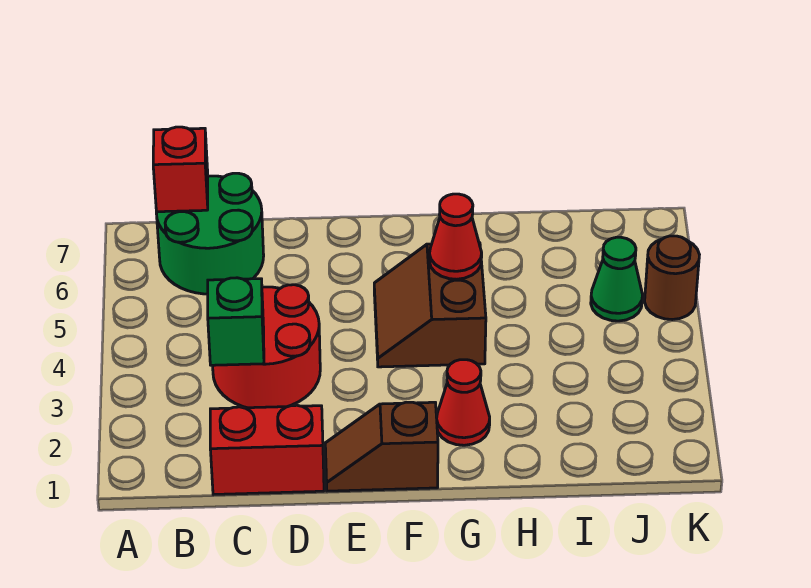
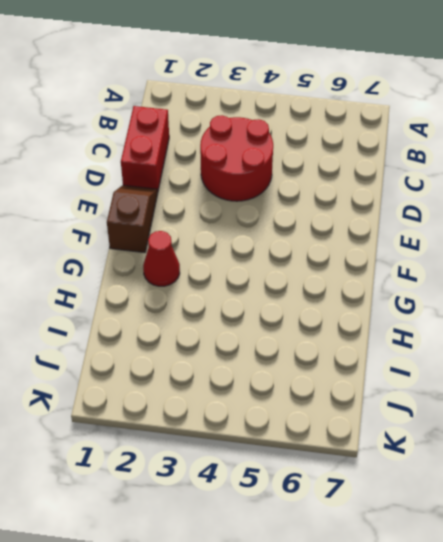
none -> green 2x2 round brick [156,173,264,294]
none -> brown 2x2 slope [374,243,486,367]

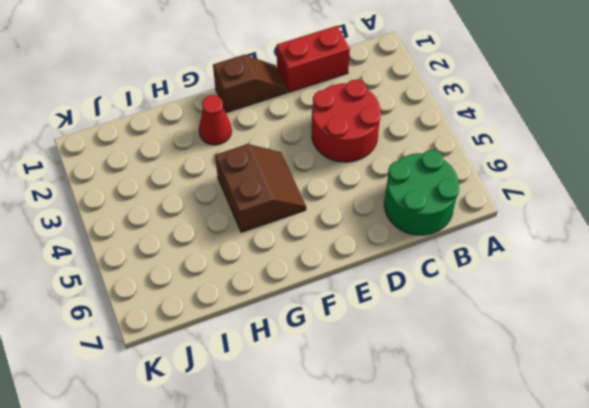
none -> green 1x1 cone [591,237,642,321]
none -> brown 1x1 round brick [645,236,699,320]

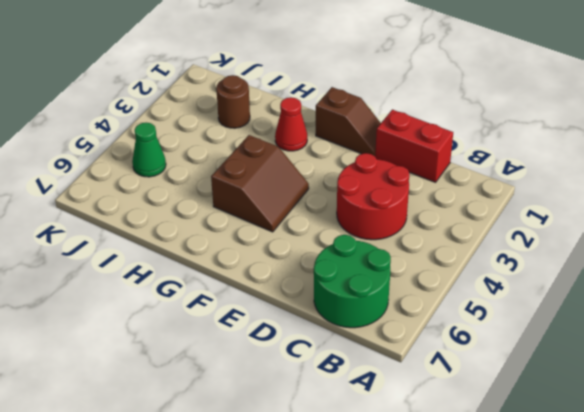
brown 1x1 round brick [216,75,250,128] -> brown 1x1 round brick moved to [645,236,699,320]
none -> red 1x1 brick [153,127,208,212]
none -> green 1x1 brick [208,278,264,365]

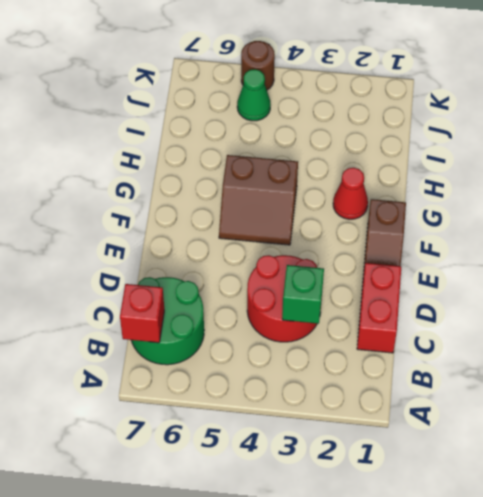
none -> red 1x1 cone [429,194,482,279]

